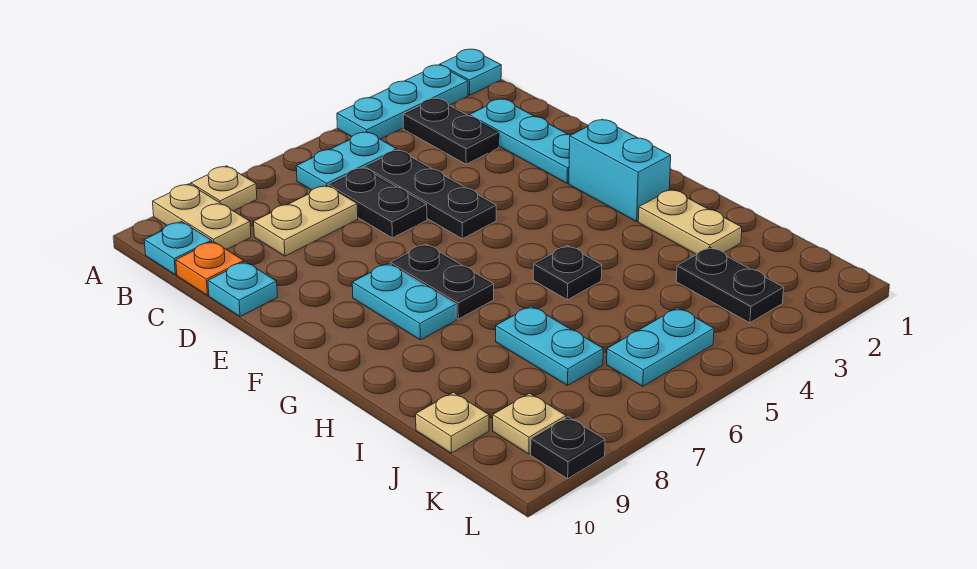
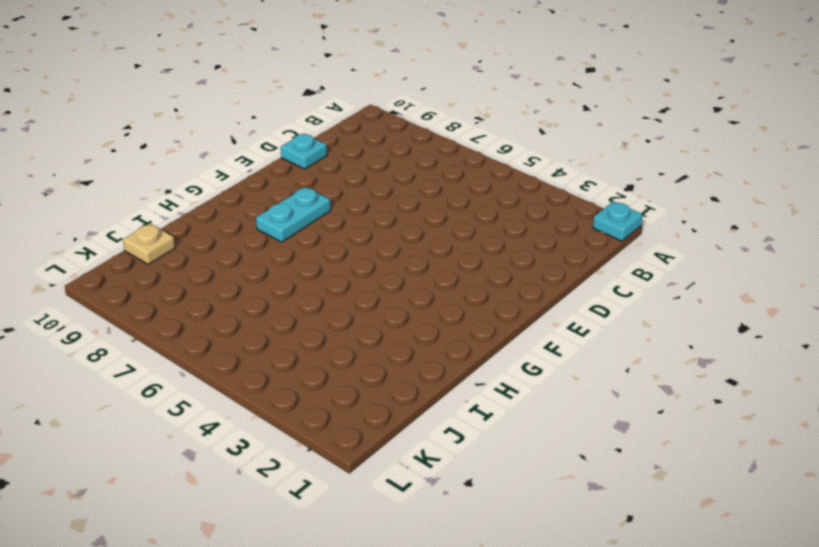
none -> cyan 1x3 plate [337,65,468,139]
none -> tan 1x1 plate [191,166,257,211]
none -> tan 1x2 plate [153,184,251,250]

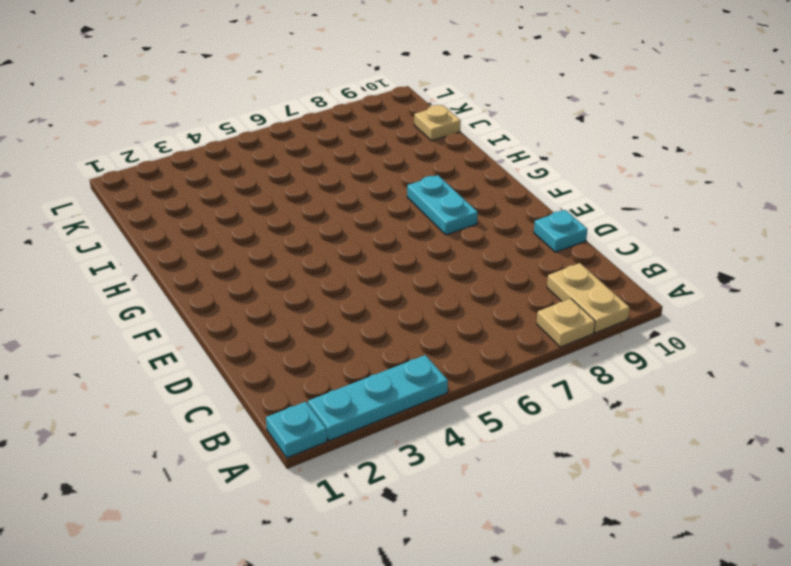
none -> black 1x2 plate [403,98,499,164]
none -> cyan 1x2 plate [296,132,397,190]
none -> cyan 1x1 plate [144,222,212,275]

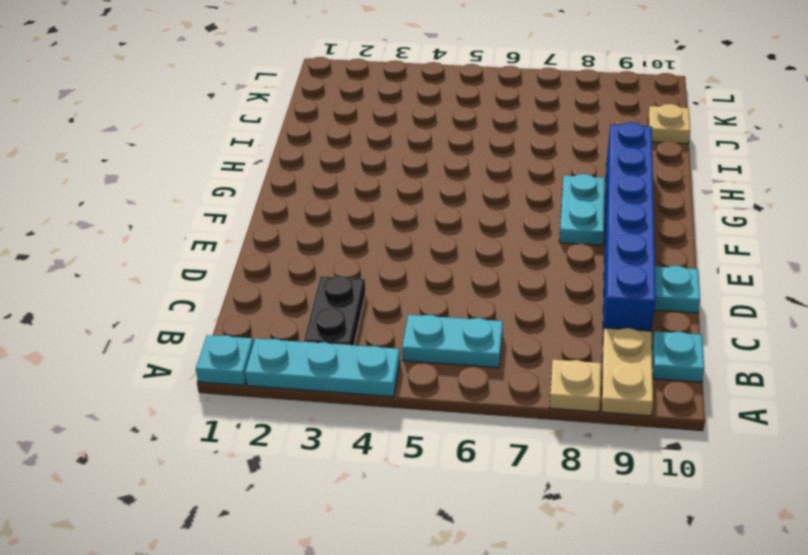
blue 1x6 brick [603,122,656,334] -> none
none -> cyan 1x3 plate [469,99,570,183]
none -> black 1x3 plate [365,150,496,239]
none -> black 1x2 plate [328,167,427,238]

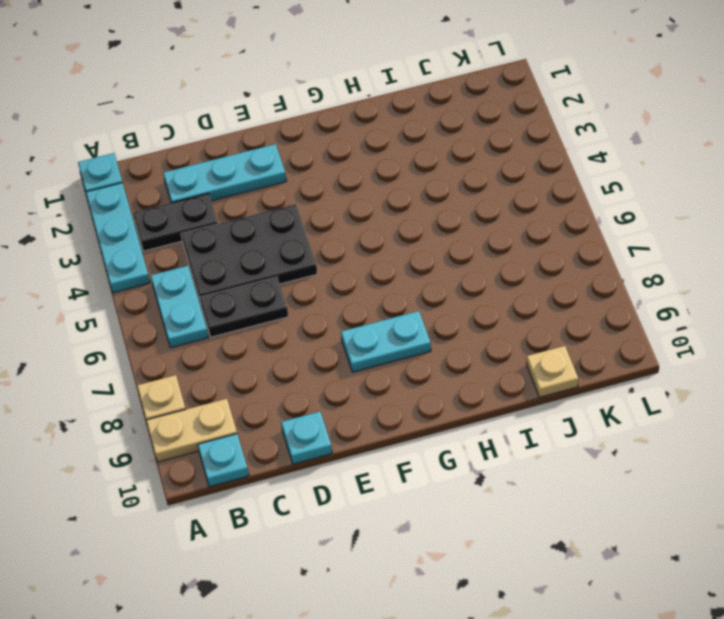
black 2x3 plate [181,204,317,300] -> black 1x3 plate [365,150,496,239]
none -> tan 1x2 plate [254,185,358,256]
none -> orange 1x1 plate [176,241,244,295]
none -> cyan 1x2 brick [569,119,671,221]

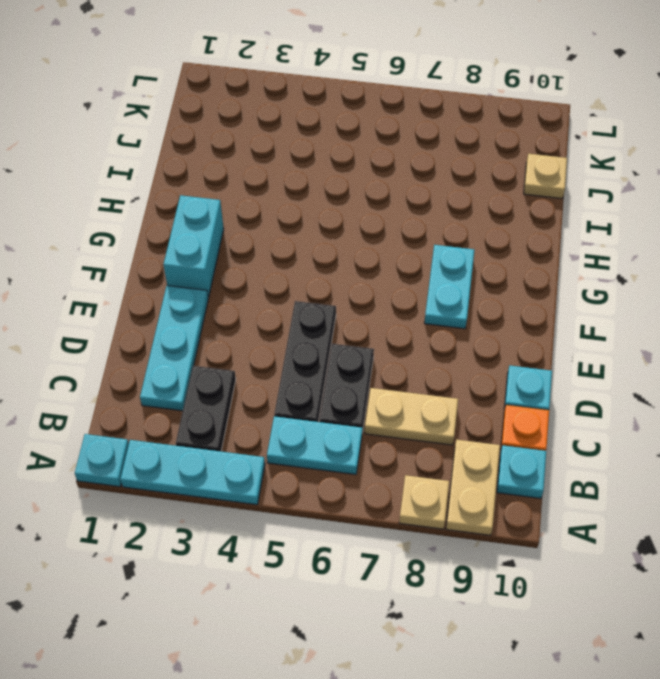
none -> black 1x2 plate [390,244,494,319]
none -> tan 1x2 plate [638,189,742,255]
none -> black 1x1 plate [533,246,602,300]

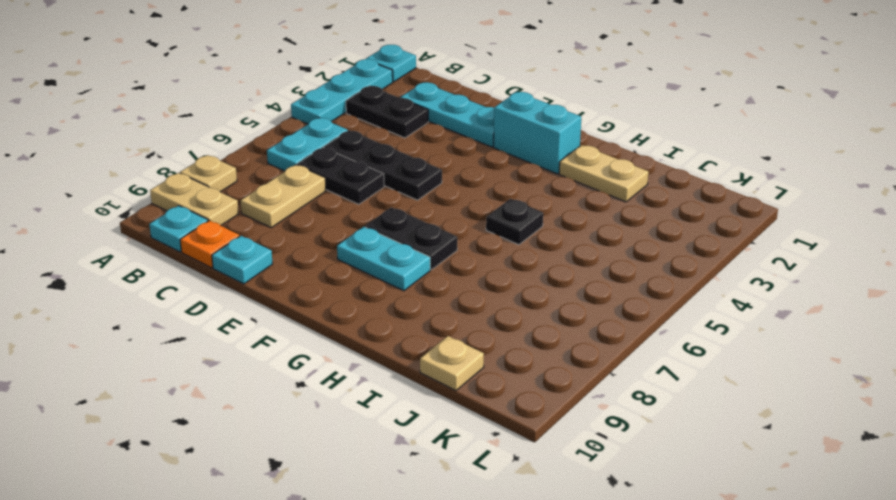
none -> cyan 1x2 plate [496,306,603,385]
none -> black 1x2 plate [676,247,784,323]
none -> cyan 1x2 plate [607,308,714,386]

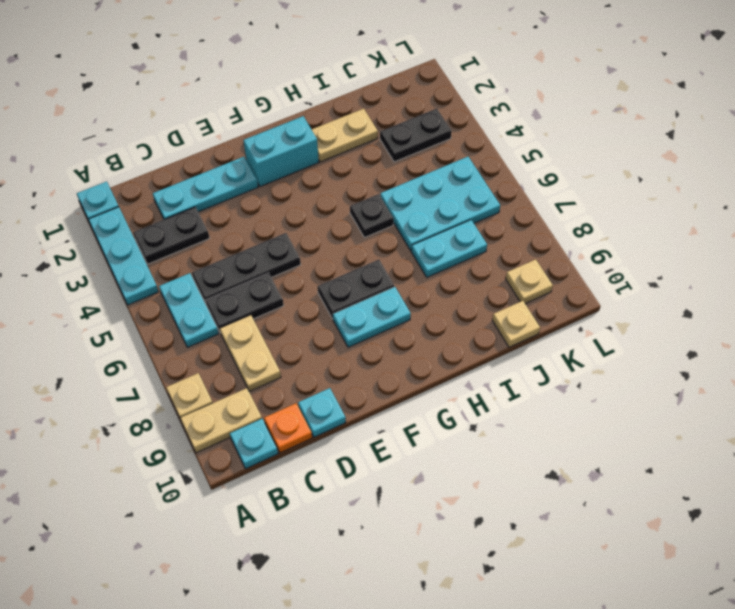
cyan 2x3 plate [380,157,500,250] -> cyan 1x2 plate [607,308,714,386]
none -> black 1x1 plate [531,417,605,479]

